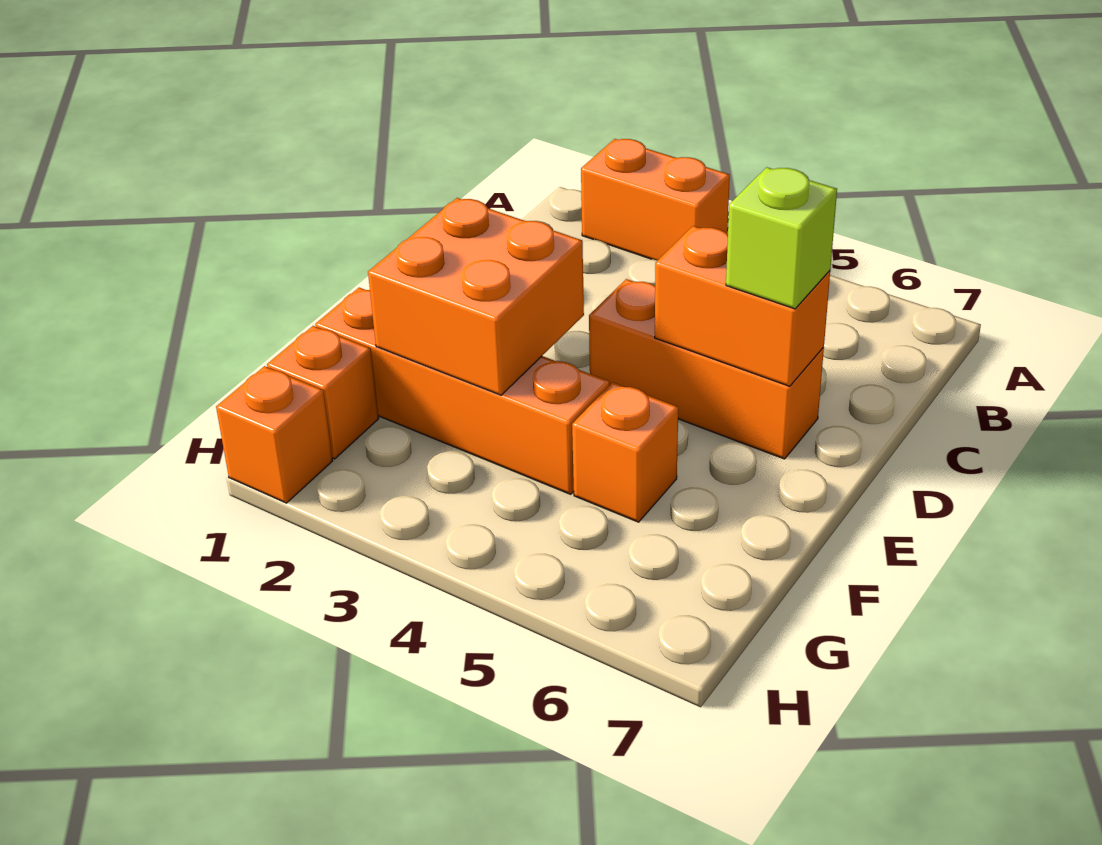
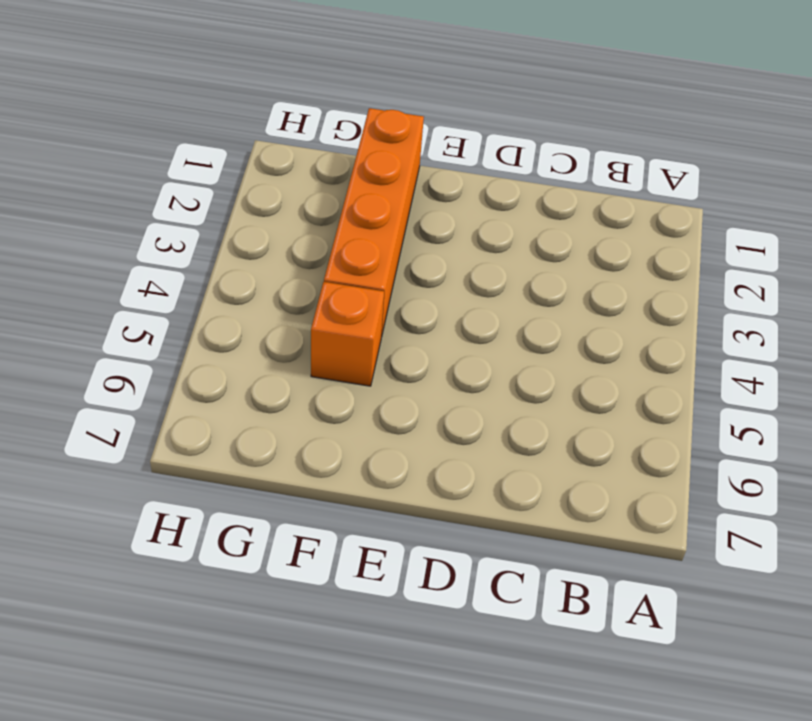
none -> orange 1x2 brick [581,139,730,260]
none -> orange 1x3 brick [589,279,824,459]

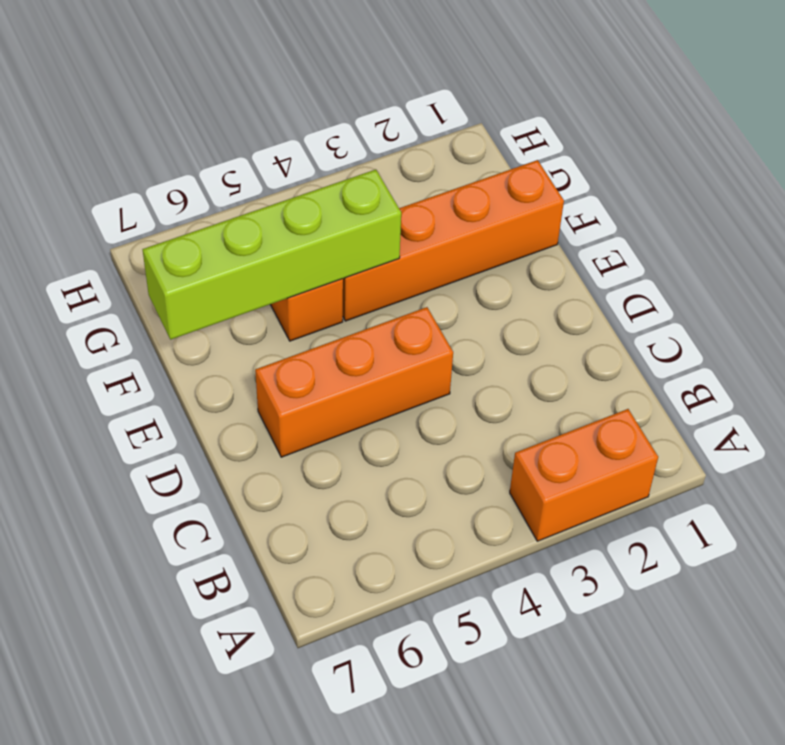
lime 1x4 brick [142,170,401,340] -> none
none -> orange 1x1 brick [267,326,379,459]
none -> orange 1x1 brick [216,366,333,503]

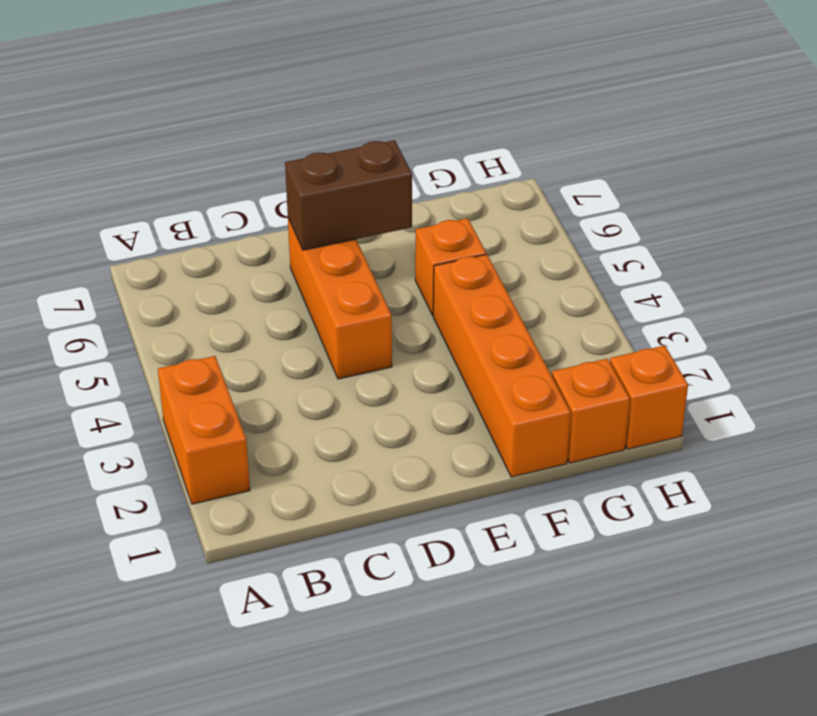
brown 1x2 brick [285,140,412,250] -> orange 1x2 brick [655,226,830,386]
none -> orange 2x2 brick [368,198,584,395]
none -> lime 1x1 brick [726,167,837,309]

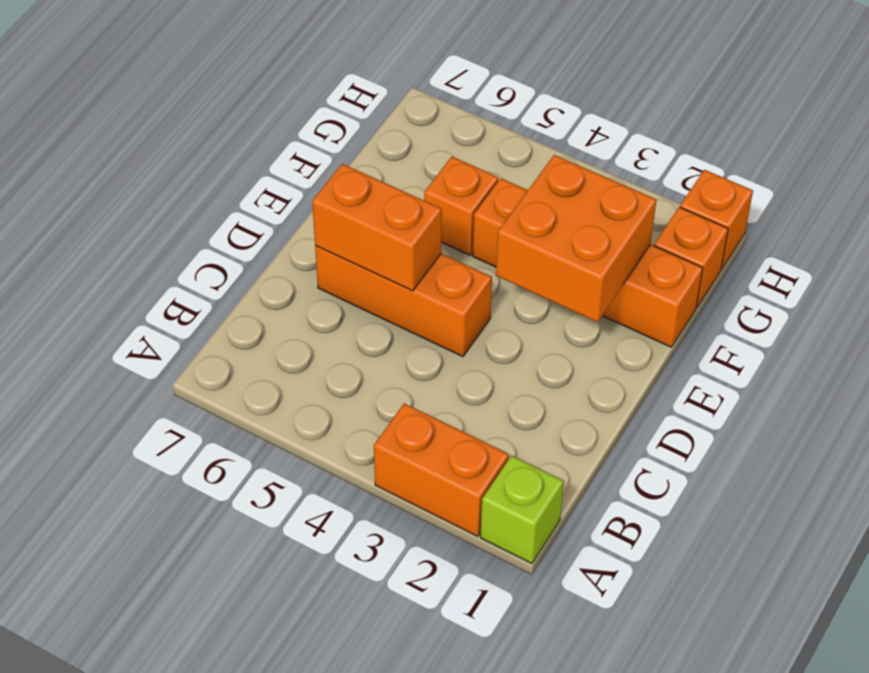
lime 1x1 brick [480,456,564,564] -> lime 1x1 brick moved to [726,167,837,309]

